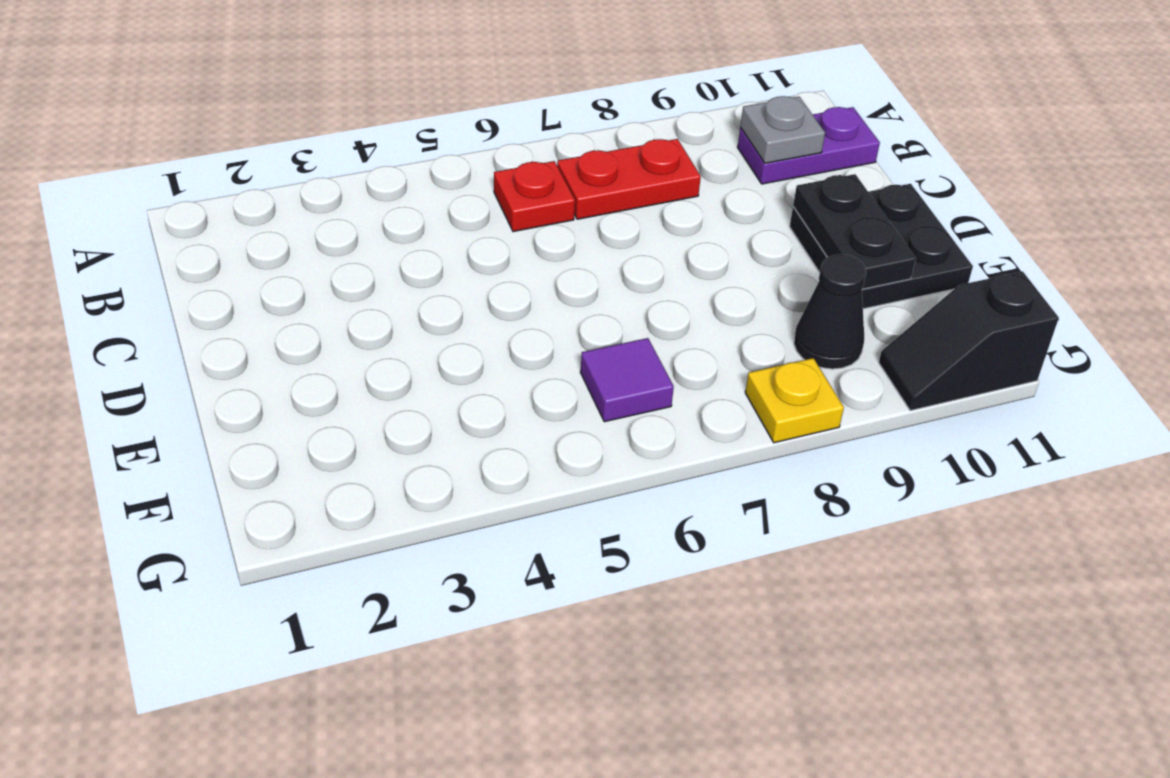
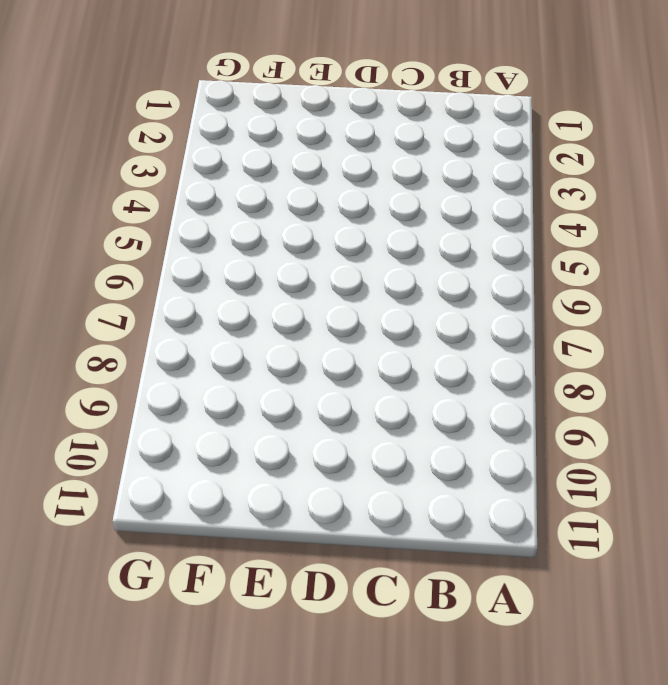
none -> red 1x1 plate [494,161,575,232]
none -> red 1x2 plate [557,139,701,219]

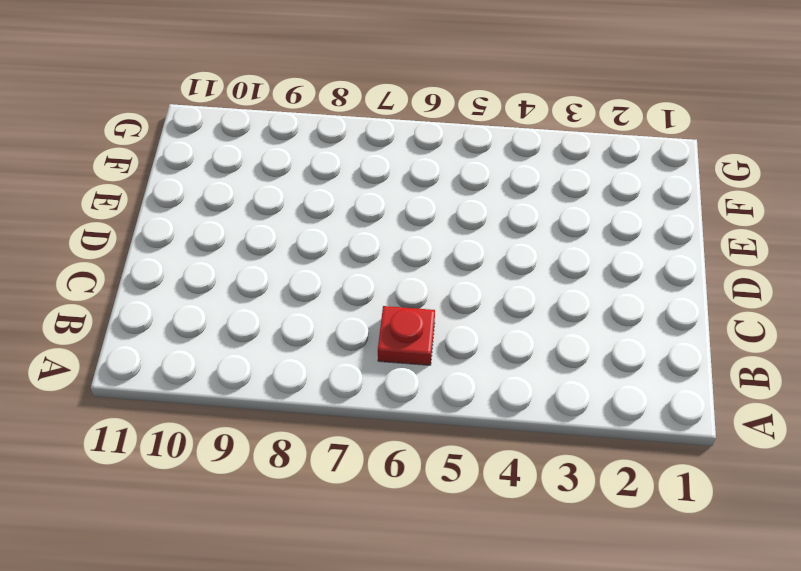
none -> red 1x2 plate [557,139,701,219]
none -> purple 1x2 plate [738,107,880,184]

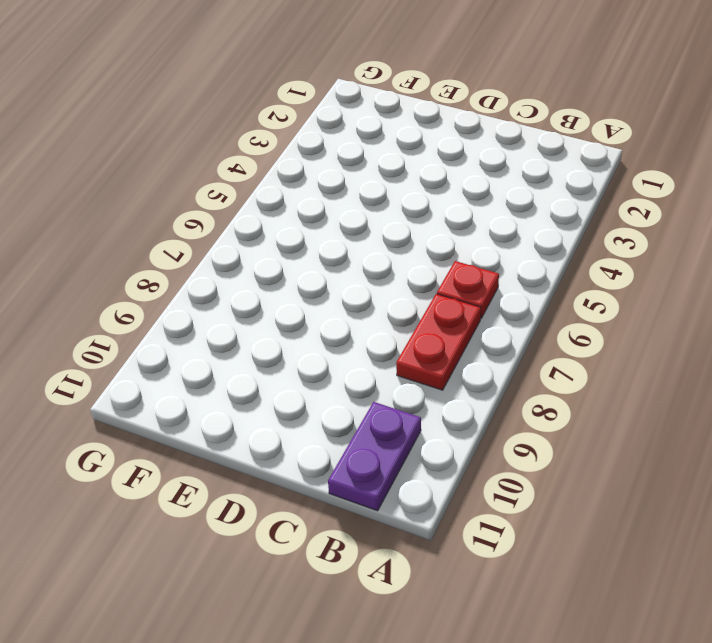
none -> black 2x2 plate [790,184,973,309]
none -> purple 1x1 tile [581,338,674,422]

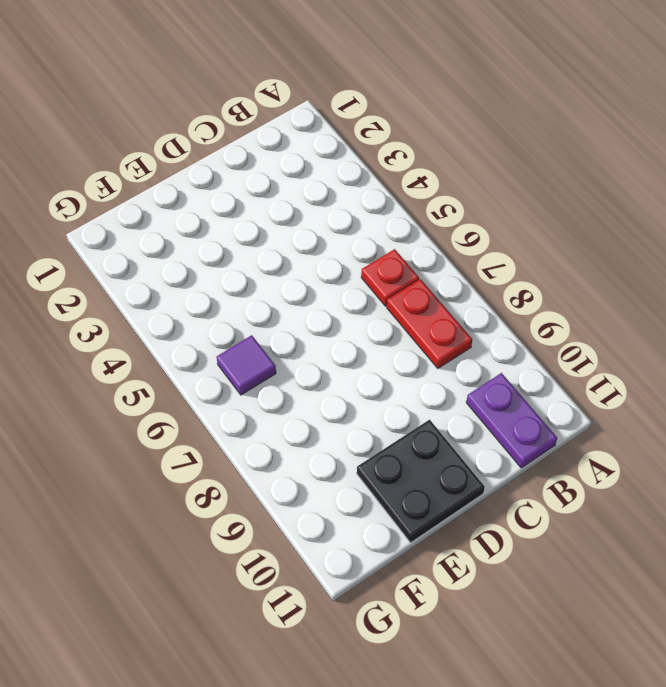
none -> black 1x1 cone [794,254,866,369]
none -> yellow 1x1 plate [745,358,844,443]

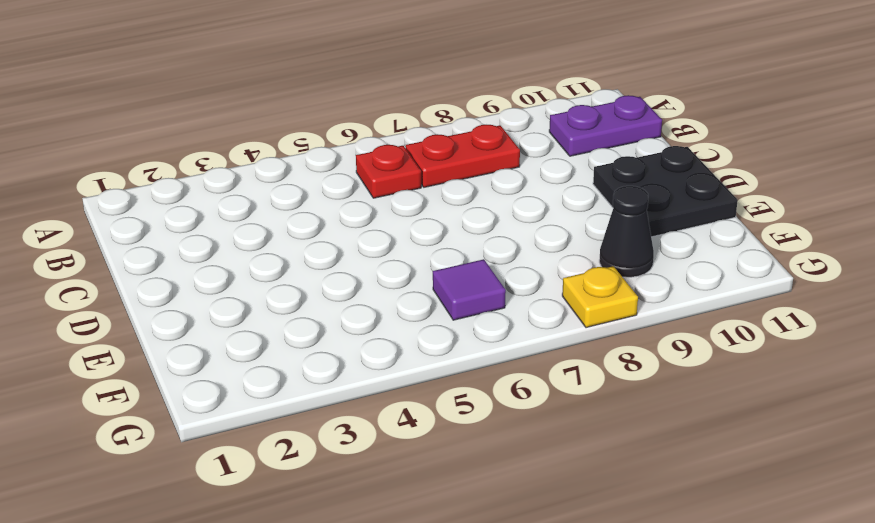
none -> black 1x2 slope [879,271,1059,411]
none -> grey 1x1 plate [740,96,825,163]

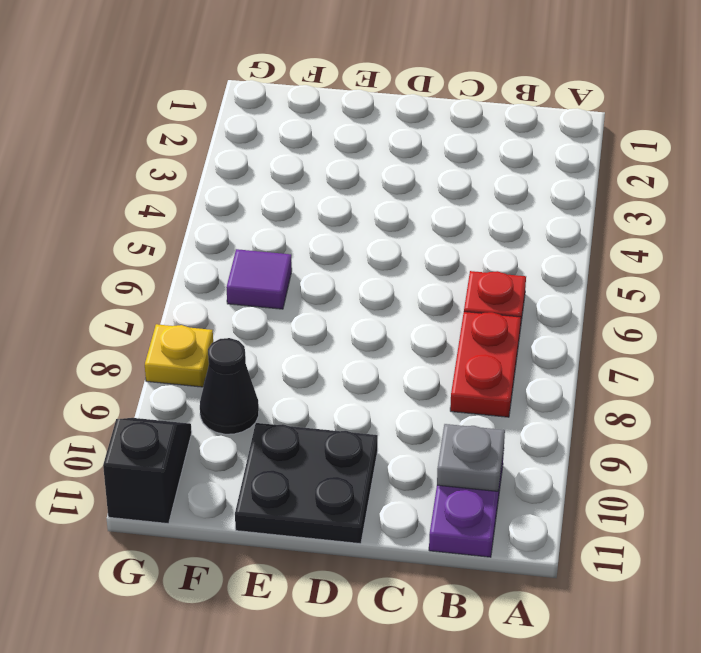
none -> black 1x2 plate [793,174,916,289]

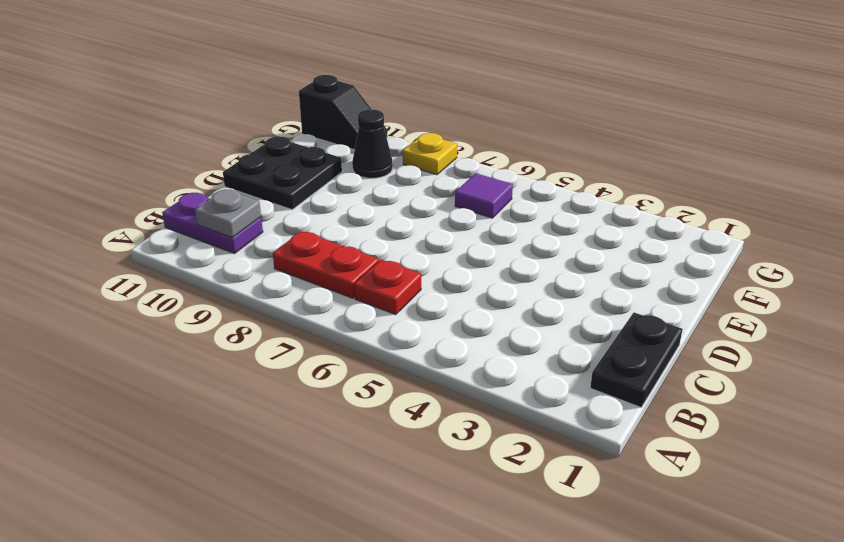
black 1x2 plate [590,312,683,407] -> black 1x2 plate moved to [793,174,916,289]

